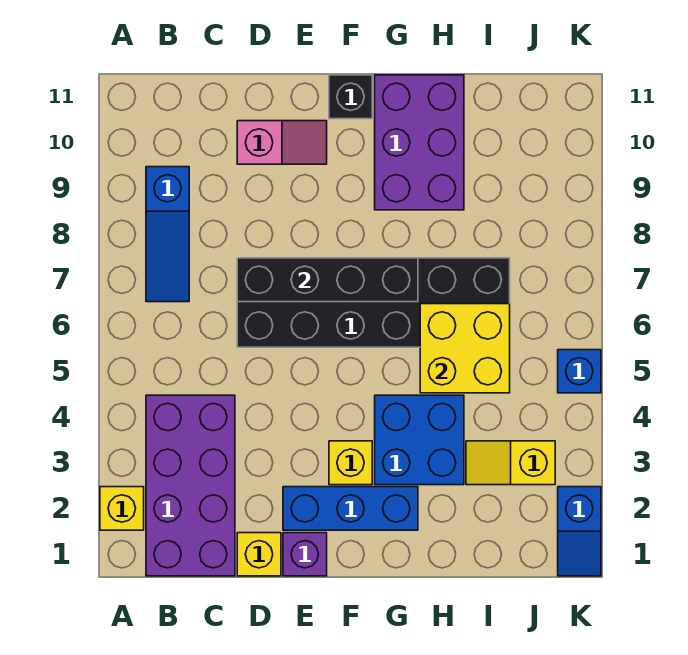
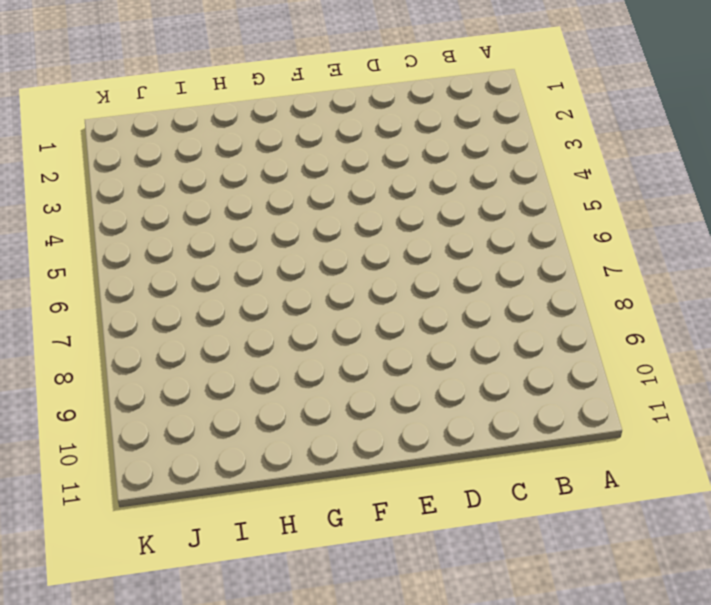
none -> yellow 1x1 brick [100,487,144,530]
none -> purple 2x4 brick [146,395,235,576]
none -> blue 1x3 slope [146,167,189,302]

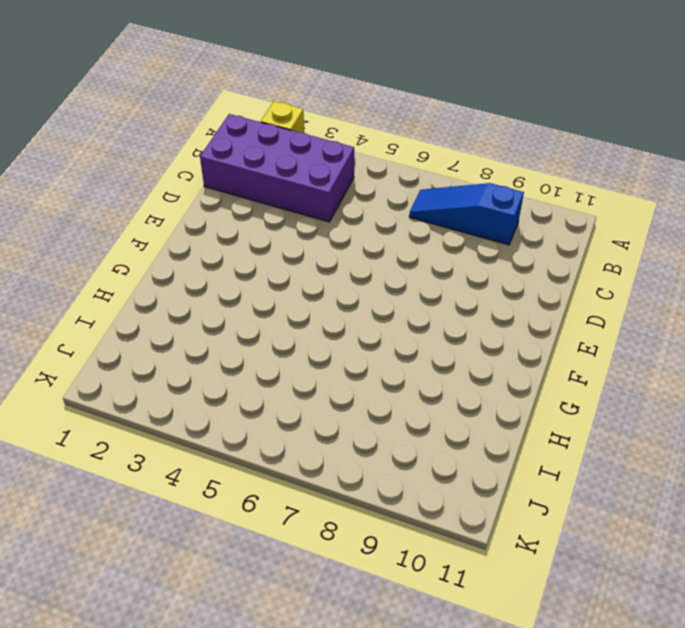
none -> yellow 1x1 brick [237,533,281,576]
none -> black 2x6 brick [237,258,510,347]
none -> pink 1x2 slope [237,121,327,164]

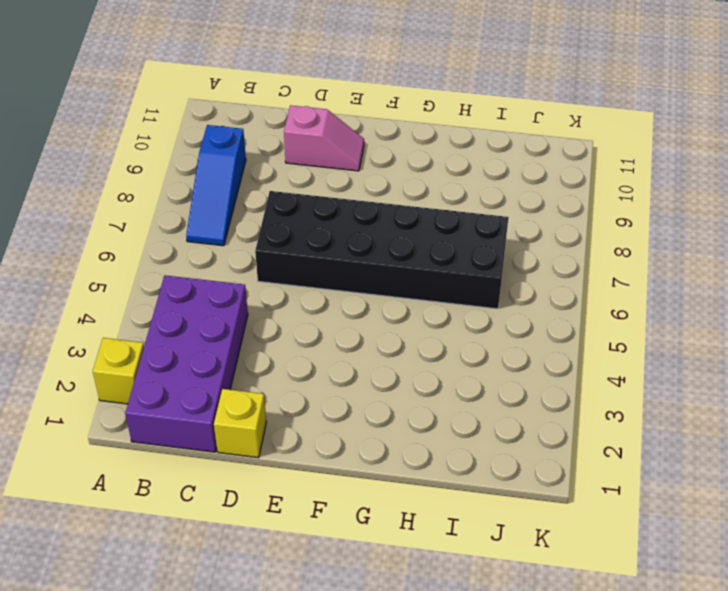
none -> purple 1x1 brick [283,533,327,576]
none -> blue 1x3 brick [283,487,418,530]
none -> yellow 1x1 brick [329,441,372,485]

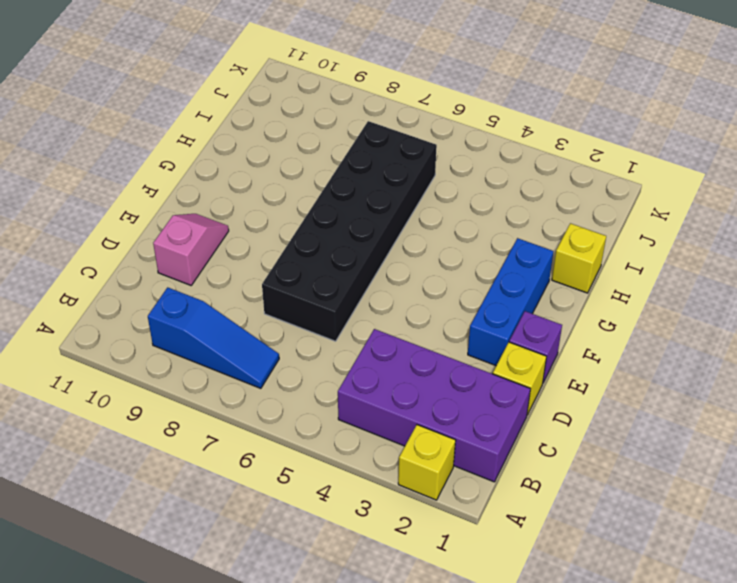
yellow 1x1 brick [552,223,606,293] -> yellow 1x1 brick moved to [329,441,372,485]
none -> black 1x1 brick [329,75,372,119]
none -> blue 2x2 brick [375,395,464,485]
none -> purple 2x3 brick [375,75,464,210]

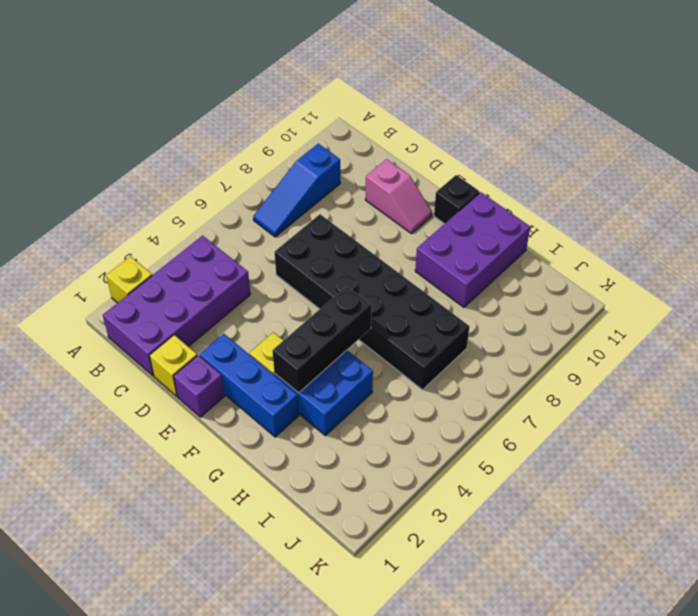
black 1x3 brick [273,286,371,393] -> none
none -> yellow 1x2 slope [466,441,555,485]
none -> blue 1x2 slope [558,487,601,576]
none -> blue 1x1 brick [558,350,601,393]

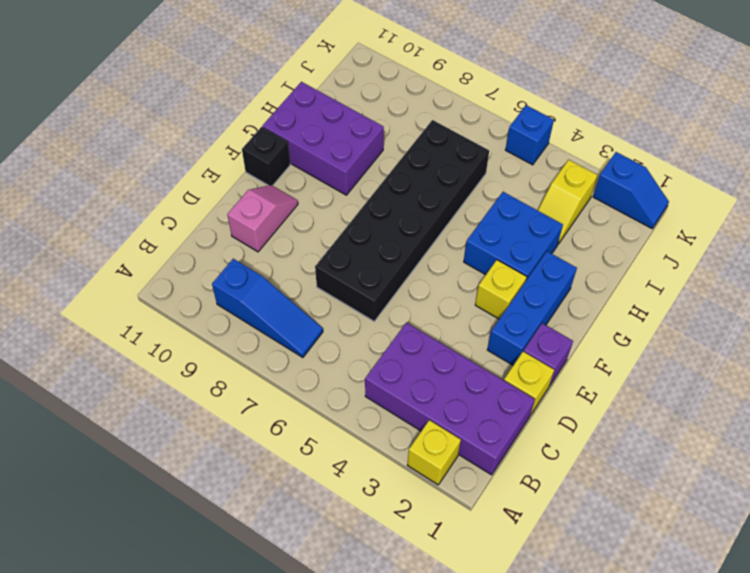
none -> black 1x4 brick [237,258,418,302]
none -> yellow 2x2 brick [420,304,510,393]

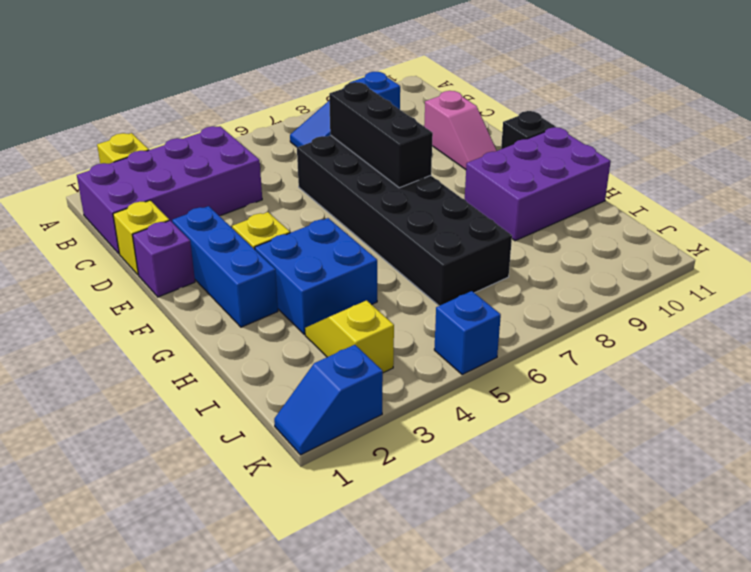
black 1x3 brick [329,82,433,188] -> black 1x4 brick [237,258,418,302]
none -> yellow 2x2 brick [420,304,510,393]

